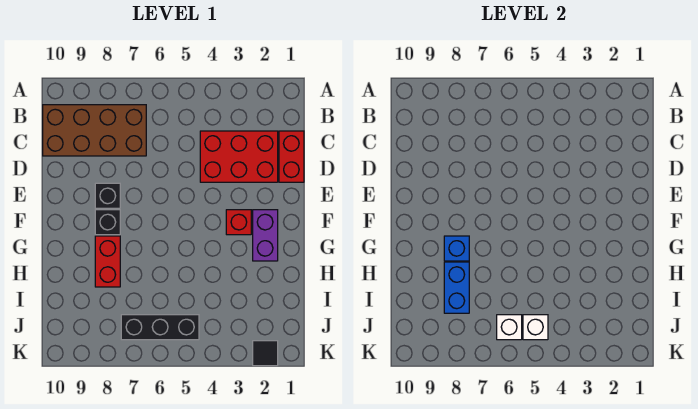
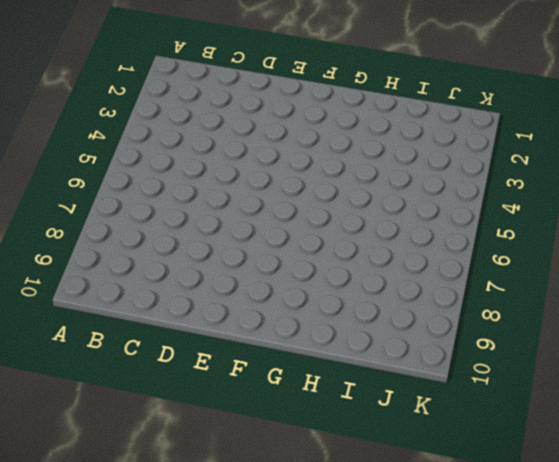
none -> brown 2x4 brick [43,105,146,156]
none -> red 1x2 brick [279,131,304,182]
none -> red 2x3 brick [200,131,278,182]

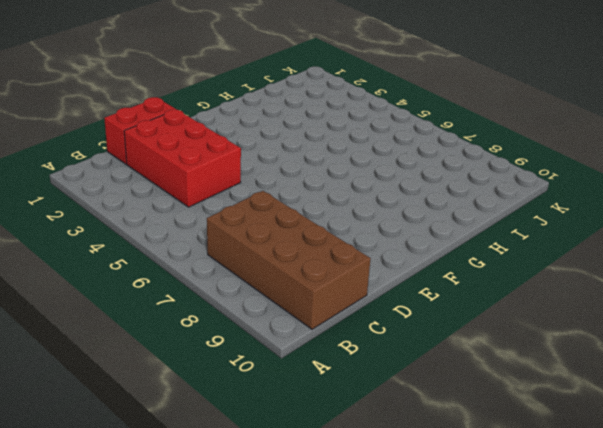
none -> black 1x1 brick [95,183,120,208]
none -> purple 1x2 brick [253,210,278,261]
none -> red 1x1 brick [226,210,251,235]

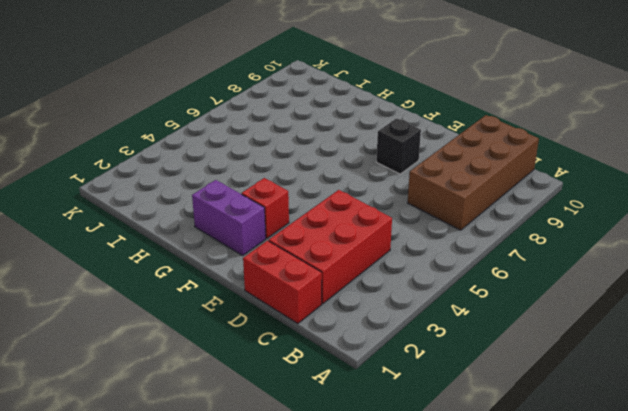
none -> black 1x1 brick [95,210,120,235]
none -> red 1x2 brick [95,236,120,287]
none -> black 1x3 brick [121,315,199,340]

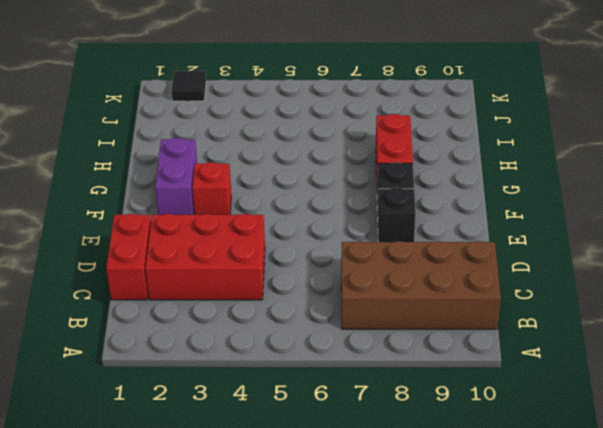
none -> black 1x3 brick [121,315,199,340]
none -> blue 1x1 brick [444,236,469,261]
none -> blue 1x2 brick [444,262,469,313]

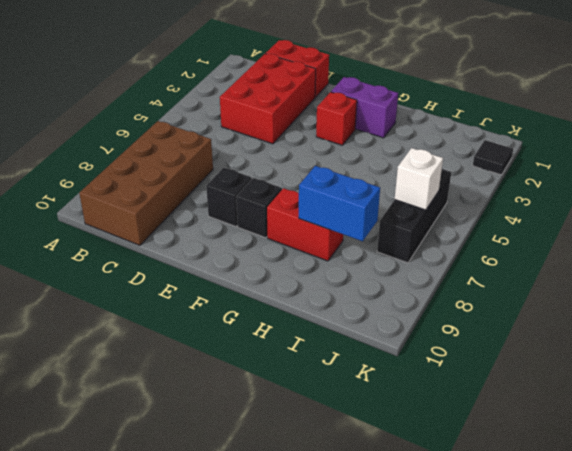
none -> blue 1x1 brick [444,236,469,261]
none -> white 1x1 brick [523,315,548,340]

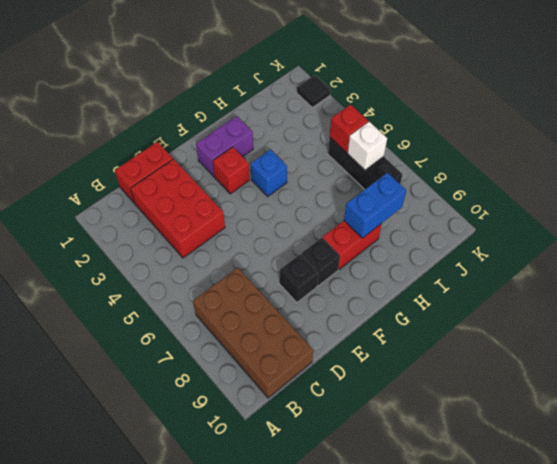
blue 1x1 brick [251,150,287,196] -> blue 1x1 brick moved to [444,236,469,261]
red 1x1 brick [330,105,368,153] -> white 1x1 brick [523,315,548,340]

